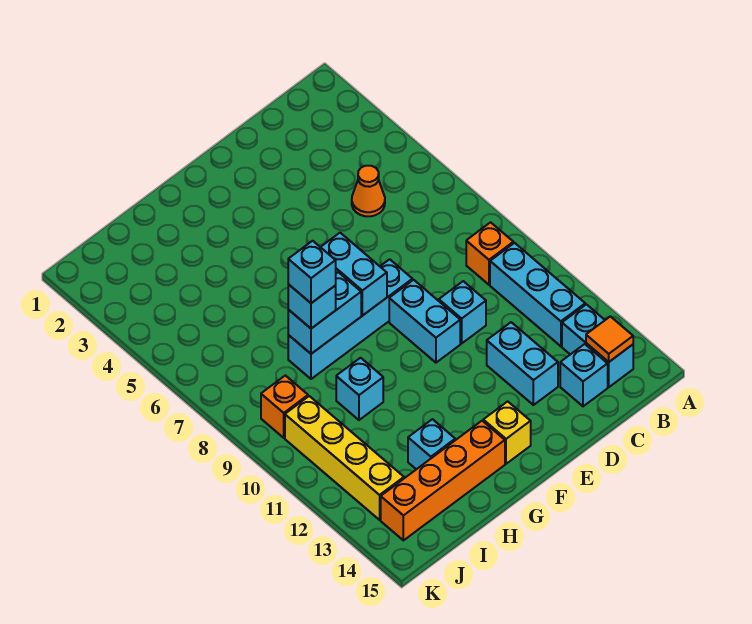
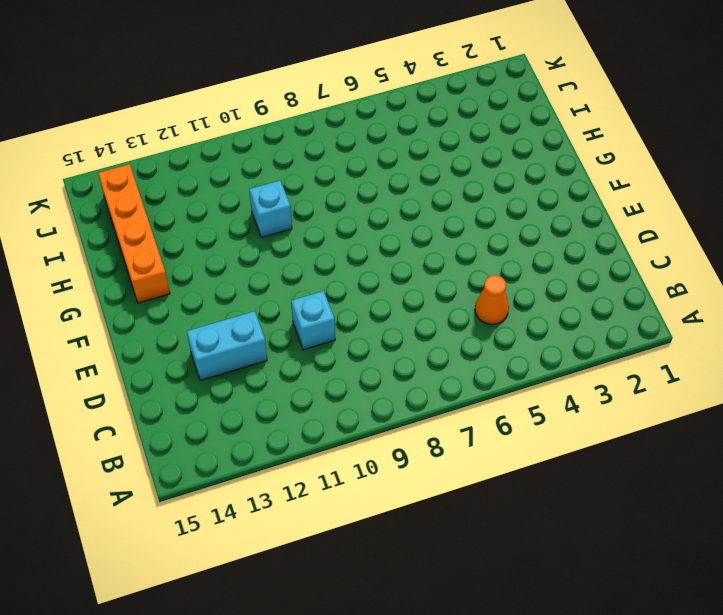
none -> orange 1x1 brick [466,222,513,285]
none -> cyan 1x3 brick [490,243,585,346]
none -> cyan 1x2 brick [562,304,633,387]

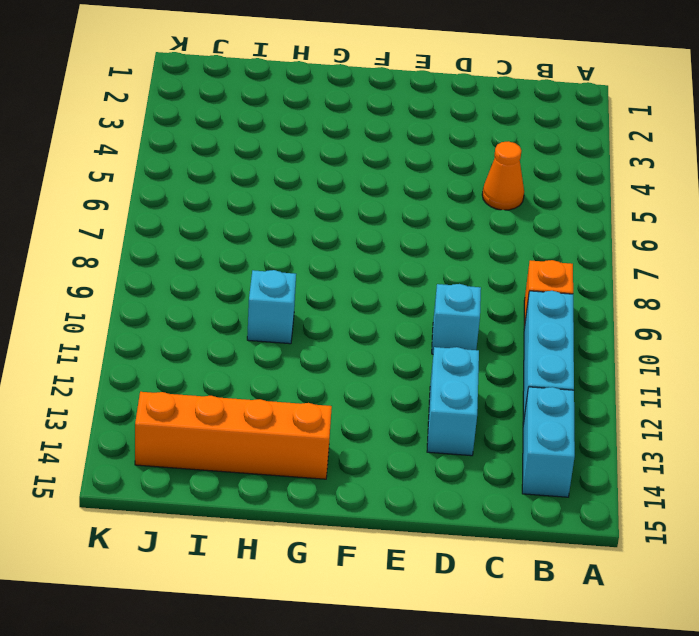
none -> cyan 1x1 brick [560,344,608,406]
none -> cyan 1x4 brick [288,259,412,379]
none -> cyan 1x2 brick [389,280,460,363]

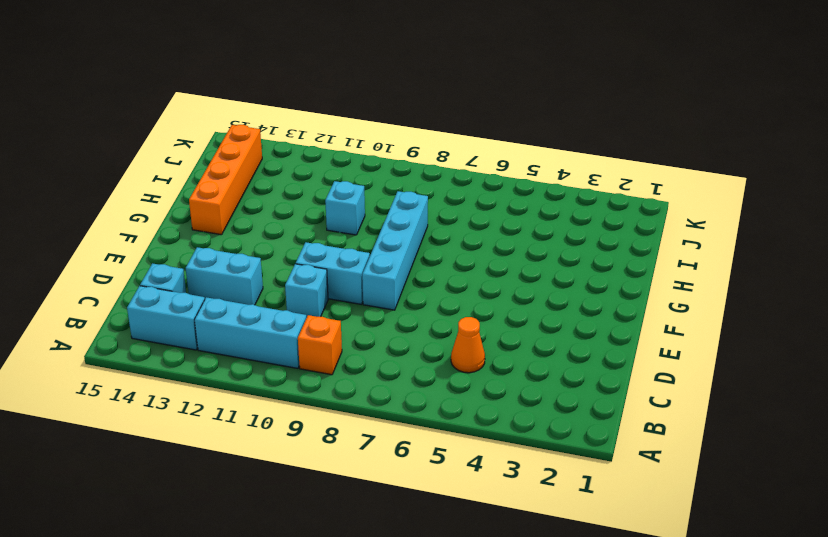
none -> yellow 1x1 brick [483,401,531,464]
none -> cyan 1x1 brick [408,419,455,469]
none -> orange 1x1 brick [261,375,308,438]

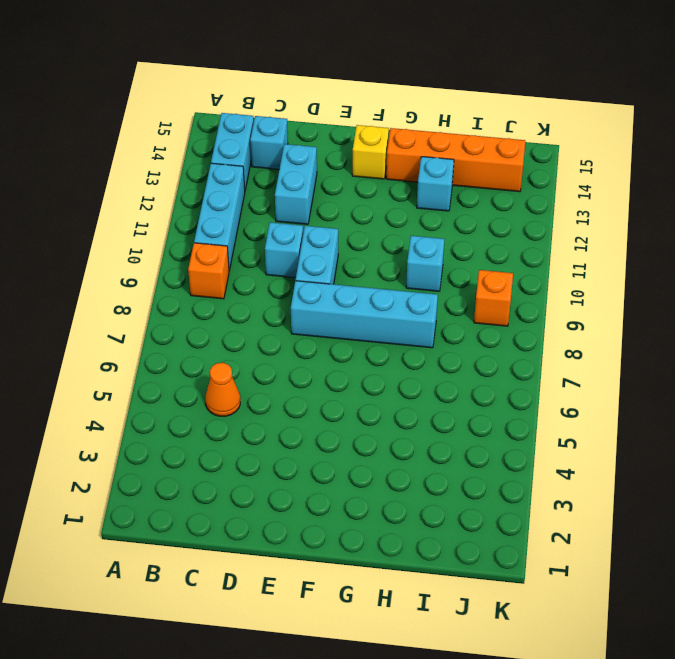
none -> yellow 1x4 brick [285,396,404,520]
none -> orange 1x1 tile [586,316,633,362]
none -> cyan 1x2 brick [321,233,387,316]

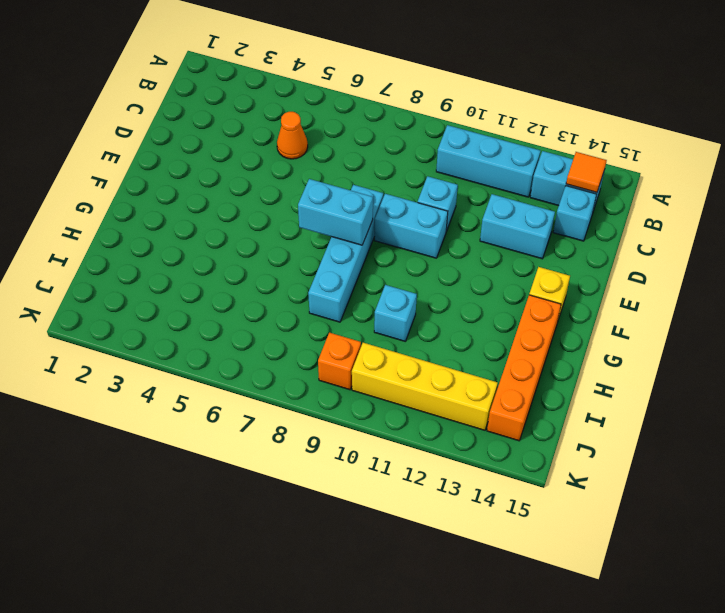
none -> orange 1x1 brick [466,222,513,285]
none -> cyan 1x1 brick [408,419,455,469]
none -> cyan 1x2 brick [288,272,361,354]

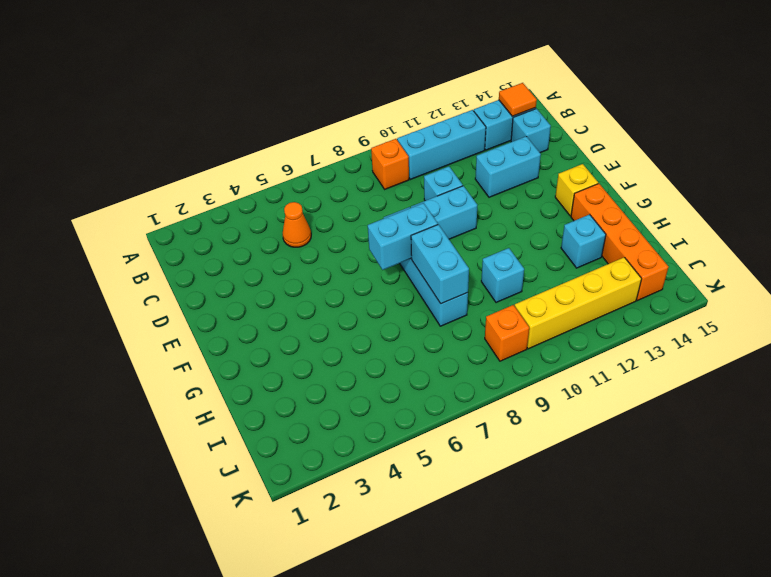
none -> cyan 1x1 brick [288,284,336,328]
none -> cyan 1x1 brick [288,241,336,303]

